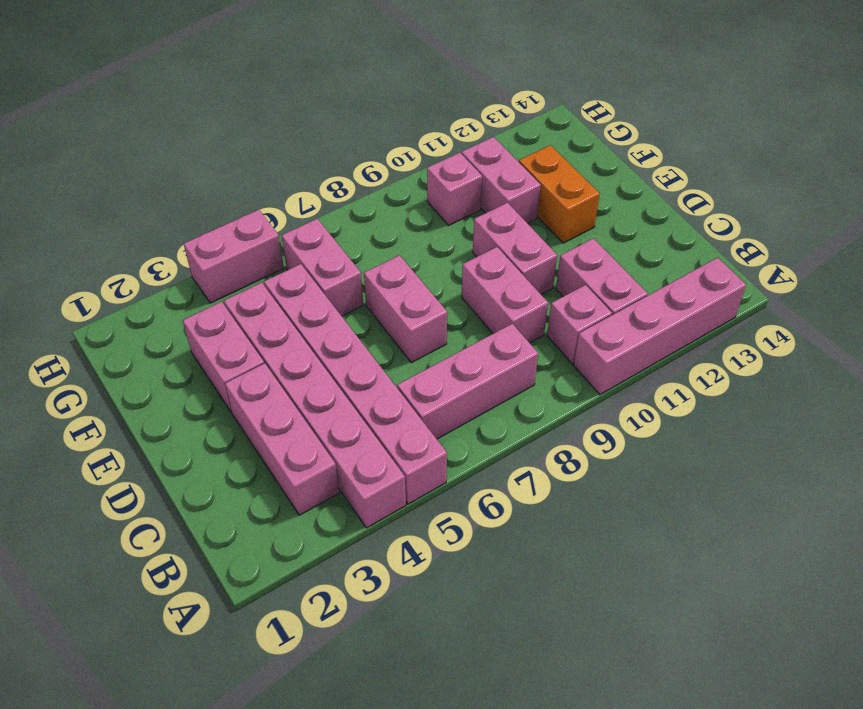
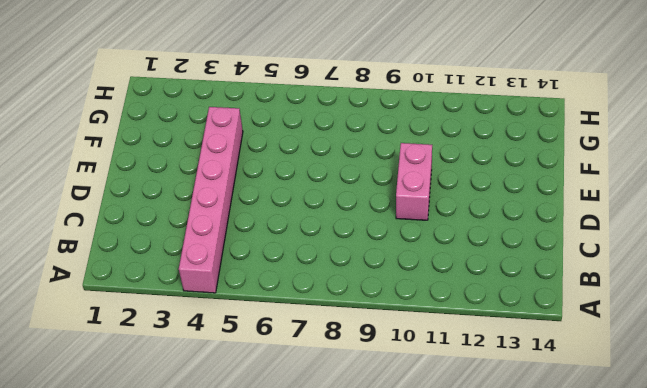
none -> pink 1x6 brick [264,264,447,504]
none -> pink 1x4 brick [574,258,746,394]
none -> pink 1x3 brick [225,363,339,515]

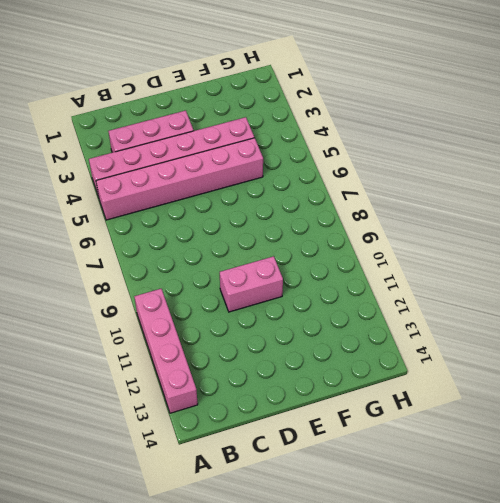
none -> pink 1x3 brick [397,324,538,439]
none -> pink 1x1 brick [547,285,612,364]
none -> pink 1x2 brick [556,239,648,315]

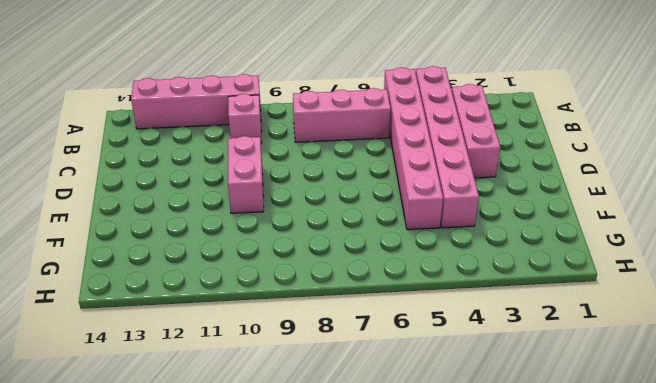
none -> pink 1x2 brick [556,239,648,315]
none -> pink 1x2 brick [462,247,548,343]
none -> pink 1x2 brick [364,255,447,363]

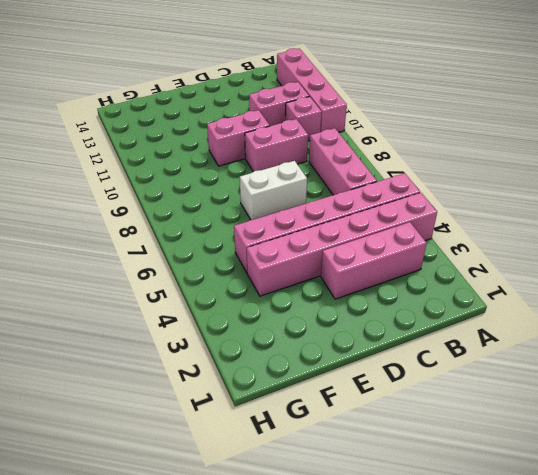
white 1x2 brick [240,161,307,220] -> pink 1x2 brick [364,255,447,363]
none -> pink 1x2 brick [183,302,264,413]
none -> orange 1x2 brick [519,145,600,243]
none -> pink 1x2 brick [282,219,363,316]

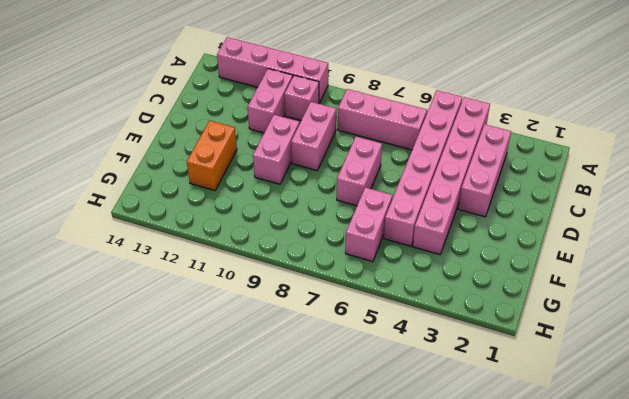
none -> pink 1x2 brick [183,302,264,413]
none -> pink 1x2 brick [462,137,541,223]
none -> pink 1x1 brick [427,153,482,225]

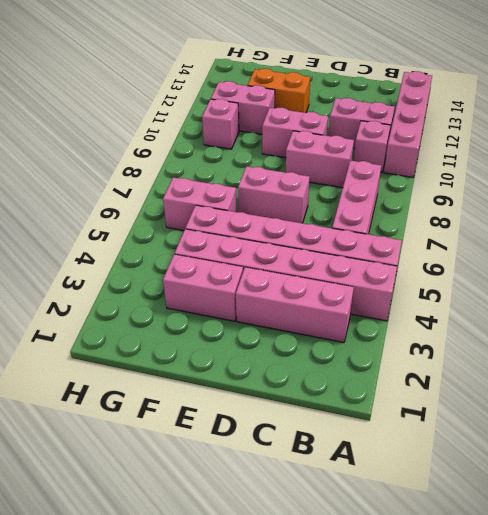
none -> pink 1x2 brick [184,210,284,303]

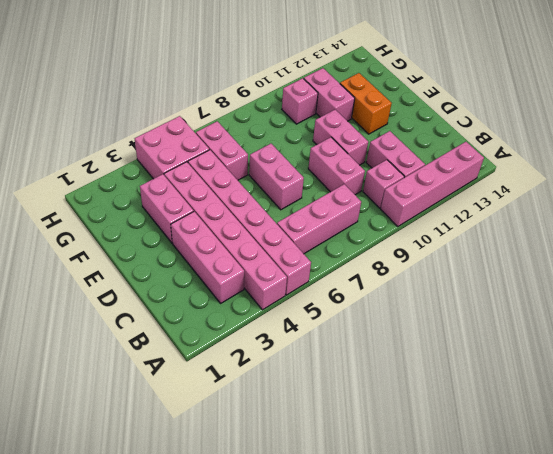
pink 2x2 brick [135,116,209,179] -> pink 1x2 brick [184,210,284,303]

